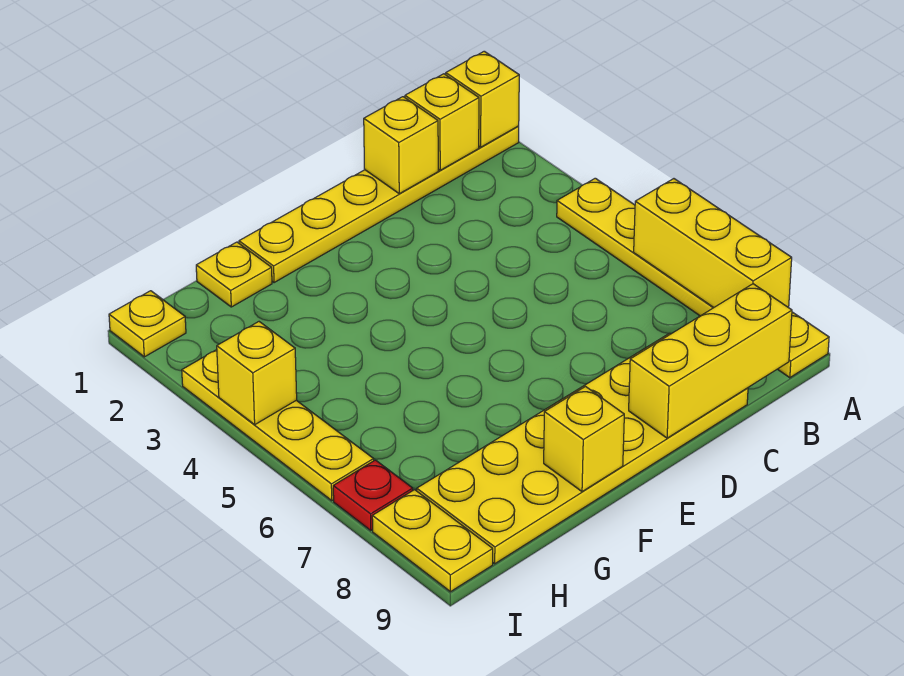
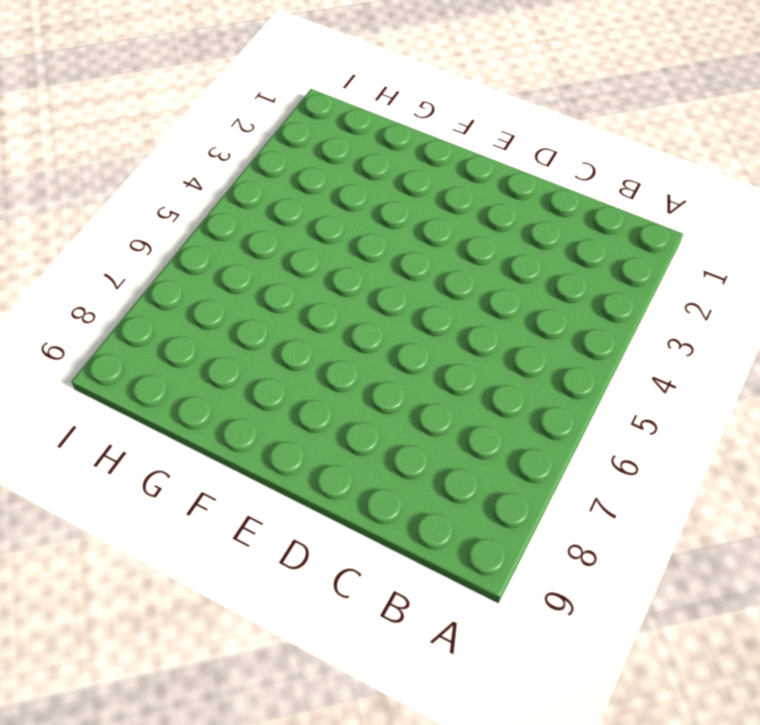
none -> yellow 1x6 plate [239,126,519,283]
none -> yellow 1x6 plate [557,178,829,378]
none -> yellow 2x6 plate [417,333,748,564]

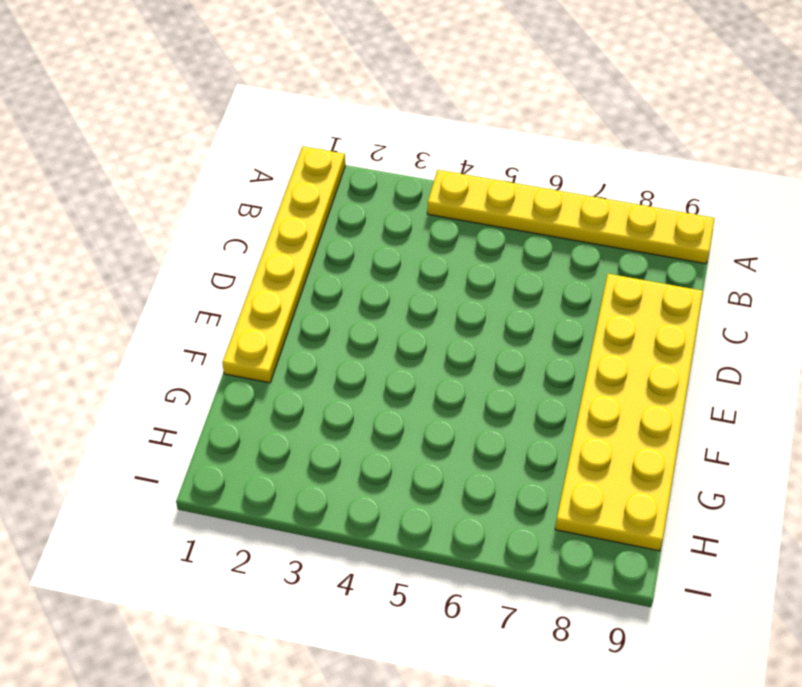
none -> yellow 1x1 plate [196,242,272,307]
none -> yellow 1x1 plate [109,291,186,357]
none -> yellow 1x4 plate [182,350,374,500]

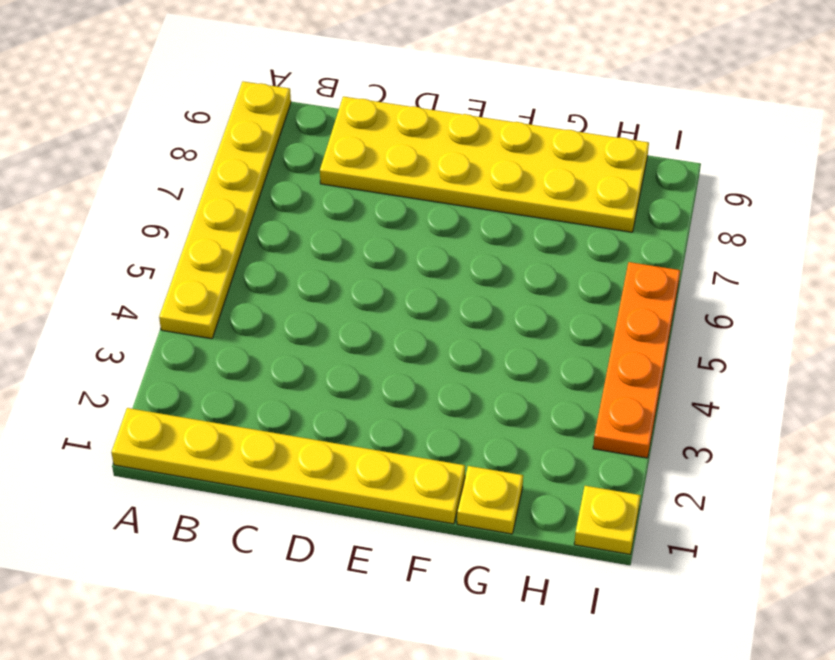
orange 1x4 plate [593,262,680,458] -> yellow 1x4 plate [182,350,374,500]
none -> red 1x1 plate [333,460,413,530]
none -> yellow 1x2 plate [372,490,493,592]
none -> yellow 1x1 brick [446,51,519,147]

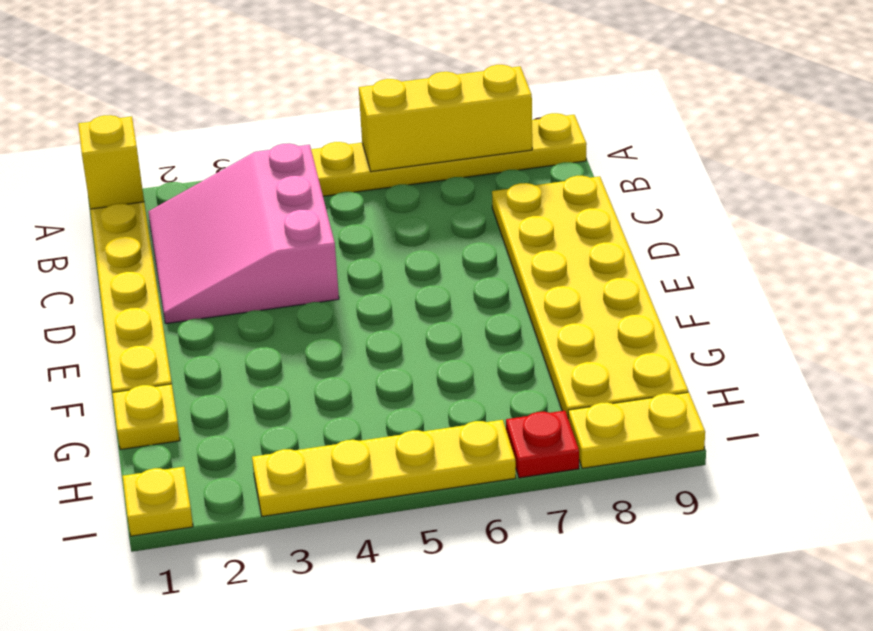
pink 3x3 slope [148,143,339,324] -> none
none -> yellow 1x1 brick [405,74,479,170]
none -> yellow 1x3 brick [629,284,792,438]
none -> yellow 1x1 brick [364,97,438,194]

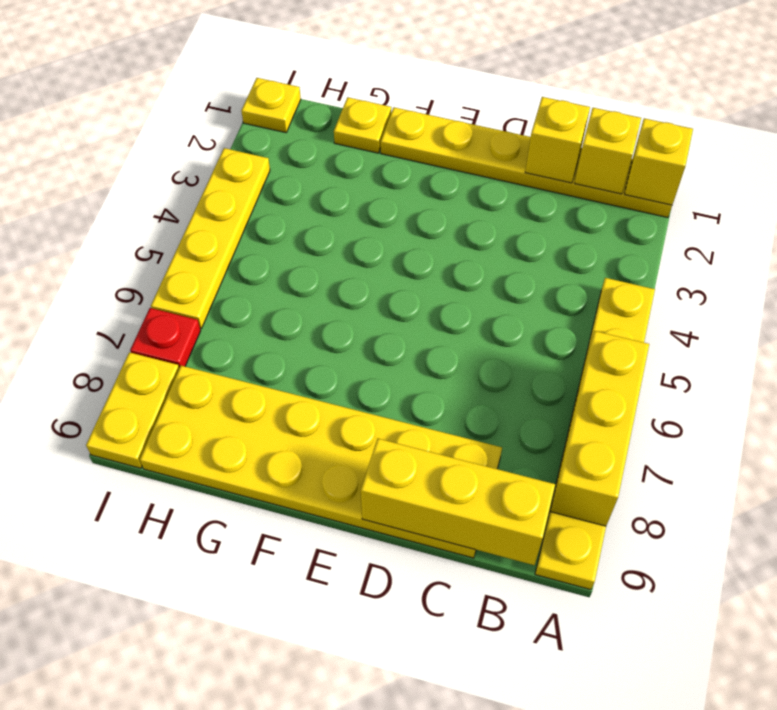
none -> yellow 1x1 brick [544,387,624,492]
none -> yellow 1x1 brick [217,322,297,425]

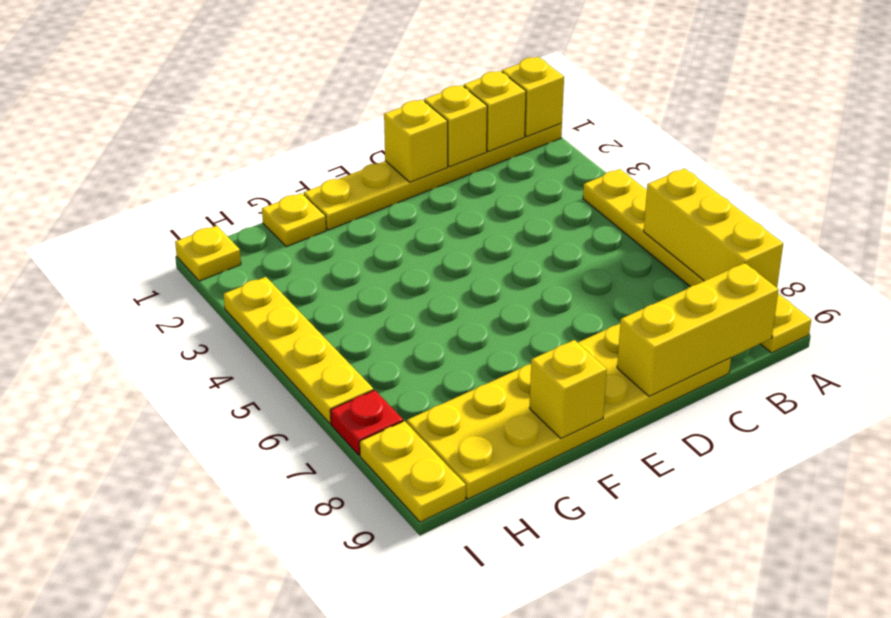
yellow 1x1 brick [384,100,448,182] -> yellow 1x1 brick moved to [217,322,297,425]

